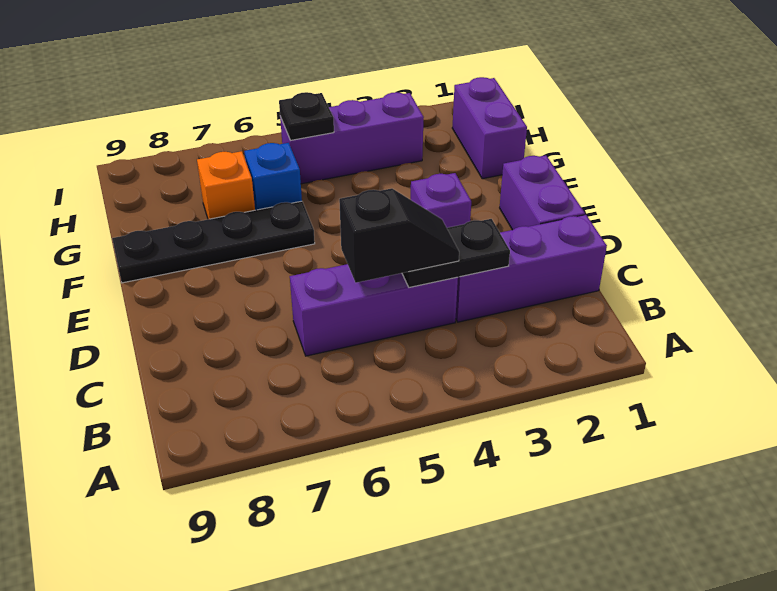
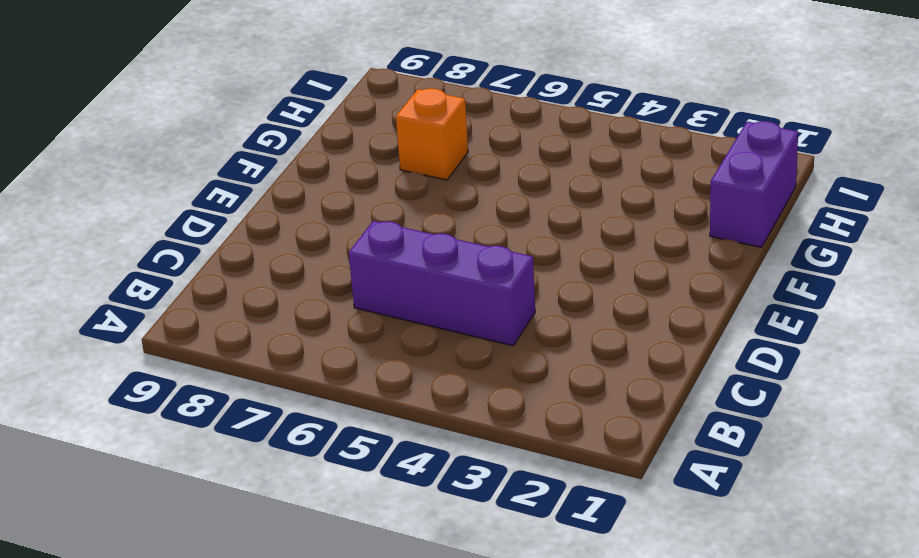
none -> purple 1x3 brick [456,215,607,322]
none -> purple 1x2 brick [500,155,585,230]
none -> purple 1x1 brick [411,173,471,228]

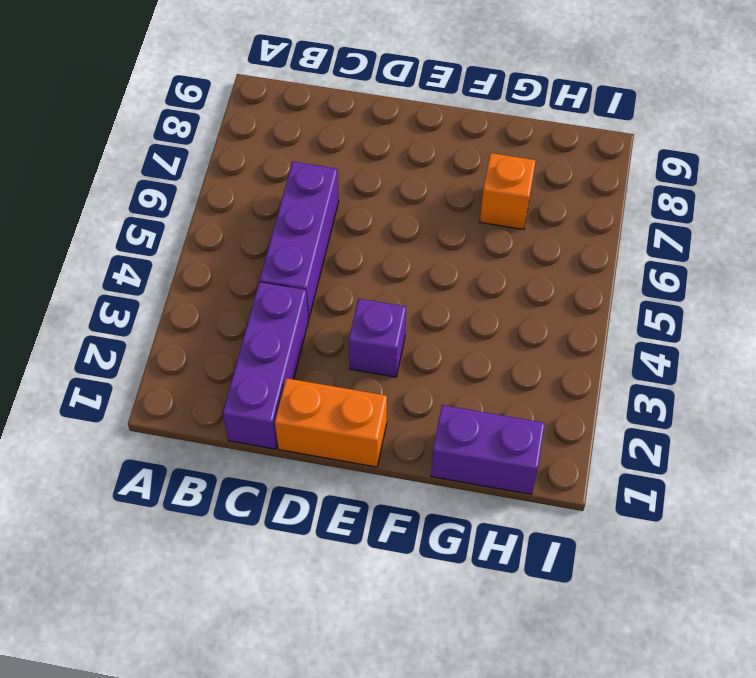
orange 1x2 brick [275,378,387,467] -> purple 1x2 brick [500,155,585,230]
none -> black 1x4 plate [112,201,315,283]
none -> blue 1x1 brick [244,143,302,210]
none -> purple 1x3 brick [280,92,424,184]

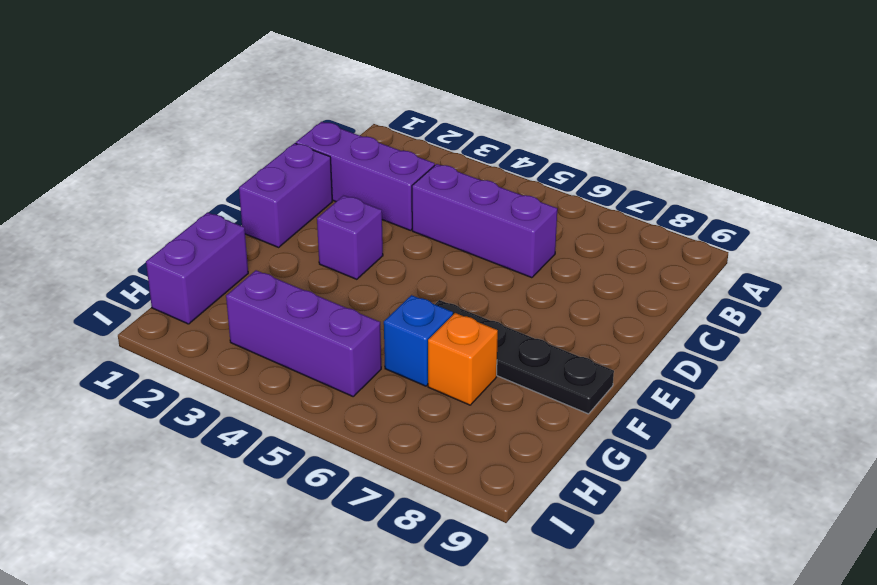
none -> black 1x2 plate [402,219,510,287]
none -> black 1x1 plate [279,92,334,140]
none -> black 1x2 slope [339,188,459,283]

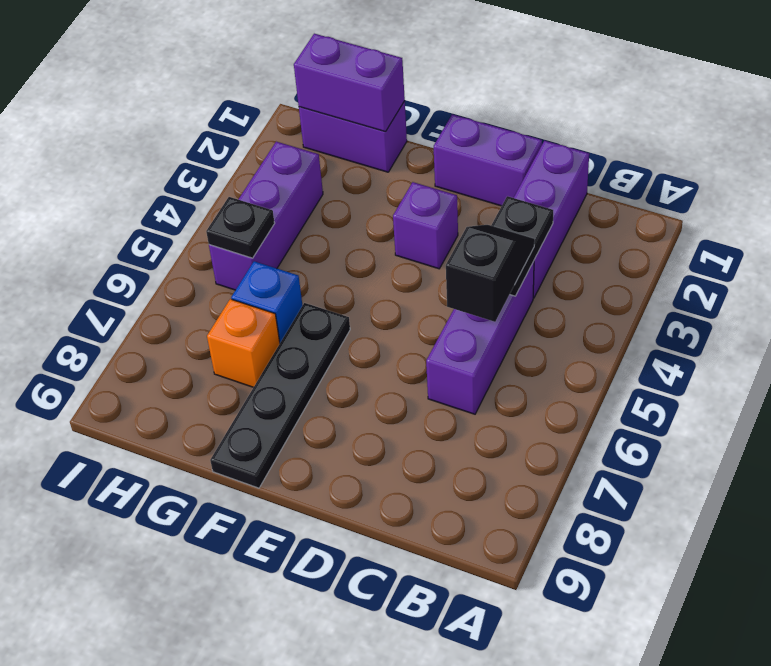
purple 1x2 brick [294,34,405,132] -> none

